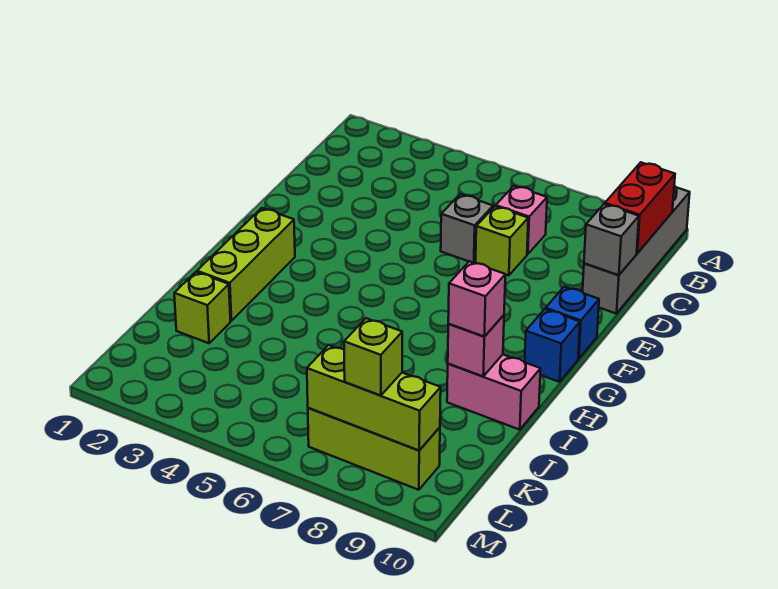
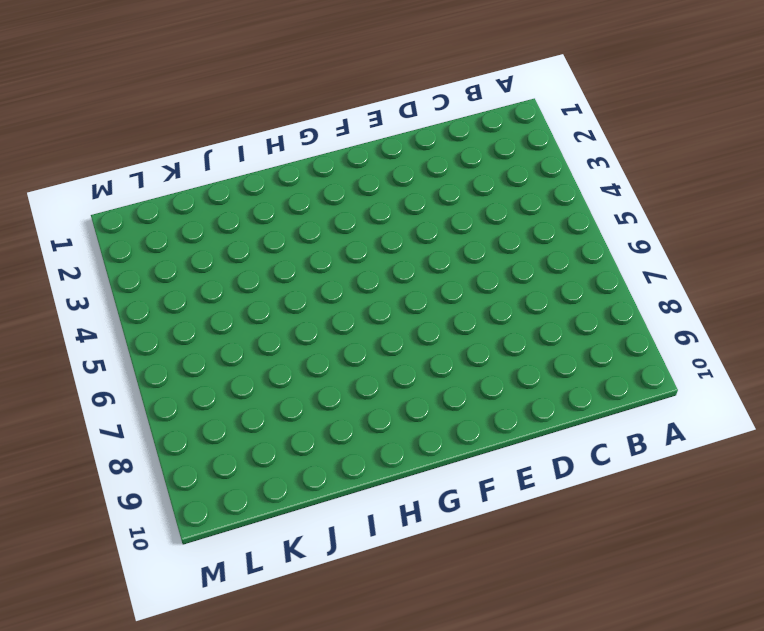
none -> grey 1x4 brick [583,185,690,314]
none -> pink 1x1 brick [496,186,547,254]
none -> grey 1x1 brick [441,194,493,263]

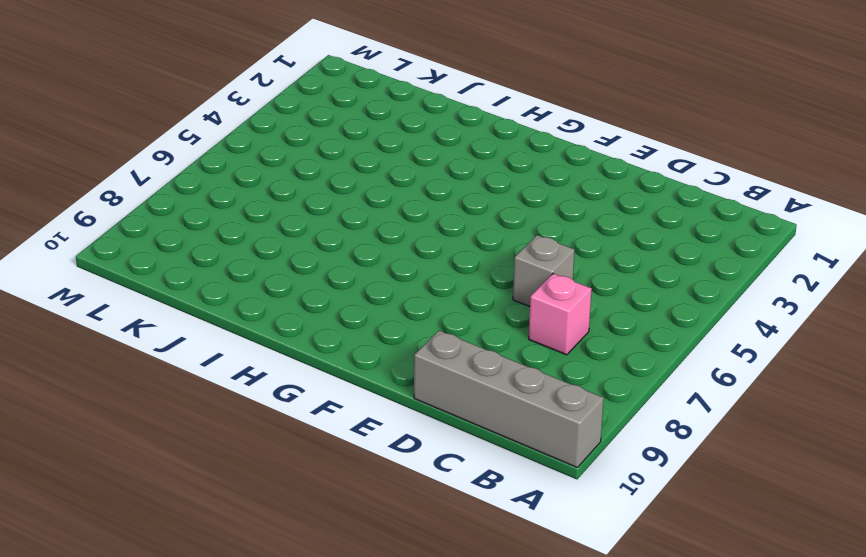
none -> lime 1x1 brick [476,206,528,275]
none -> blue 1x1 brick [546,287,599,359]
none -> lime 1x3 brick [197,208,295,321]

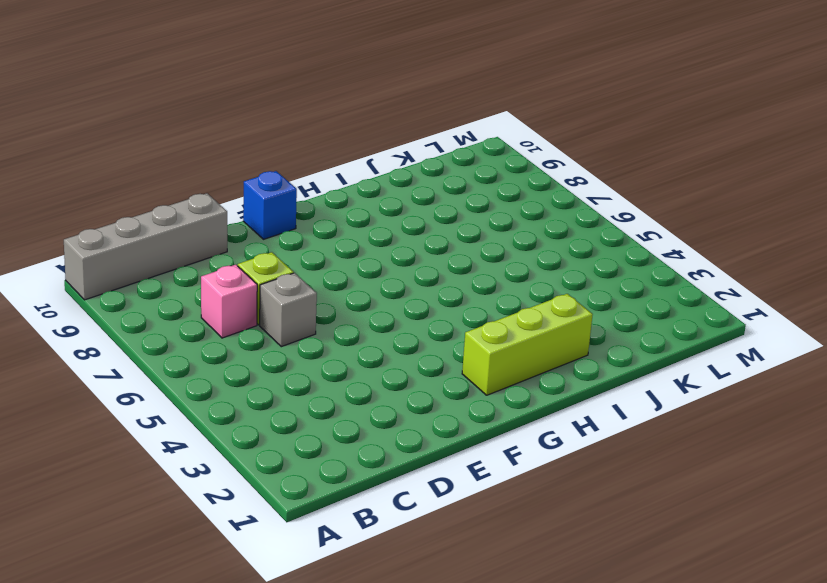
none -> blue 1x1 brick [525,309,580,382]
none -> pink 1x2 brick [447,355,541,430]
none -> lime 1x1 brick [174,272,230,343]

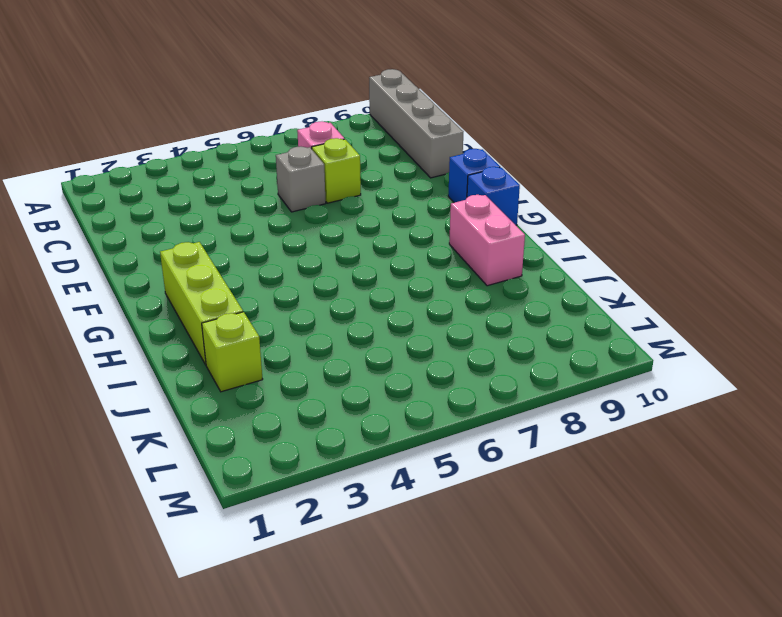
pink 1x2 brick [449,195,525,286] -> pink 1x2 brick turned to [447,355,541,430]
none -> lime 1x3 brick [308,408,440,490]
none -> red 1x2 brick [605,162,675,253]
none -> grey 1x1 brick [584,204,639,275]

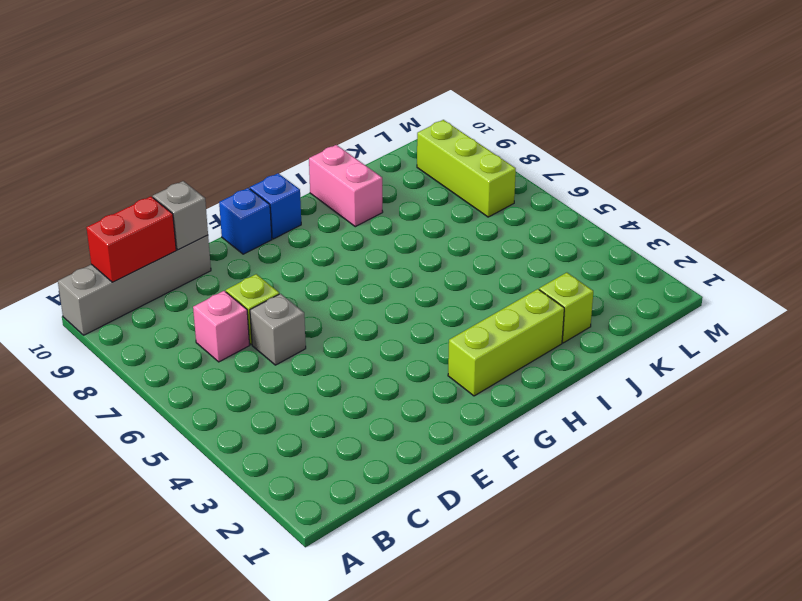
none -> pink 1x1 brick [448,315,504,376]
none -> lime 1x3 brick [307,345,441,450]
none -> pink 1x1 brick [448,261,505,337]

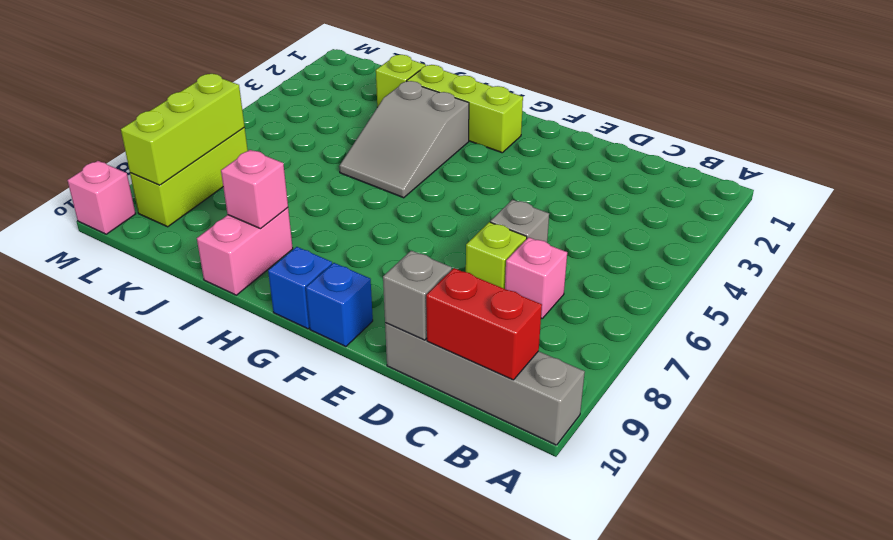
grey 2x3 slope [339,81,469,198] -> none
pink 1x1 brick [67,161,136,234] -> pink 1x1 brick moved to [448,261,505,337]
none -> lime 1x1 brick [344,318,402,396]

